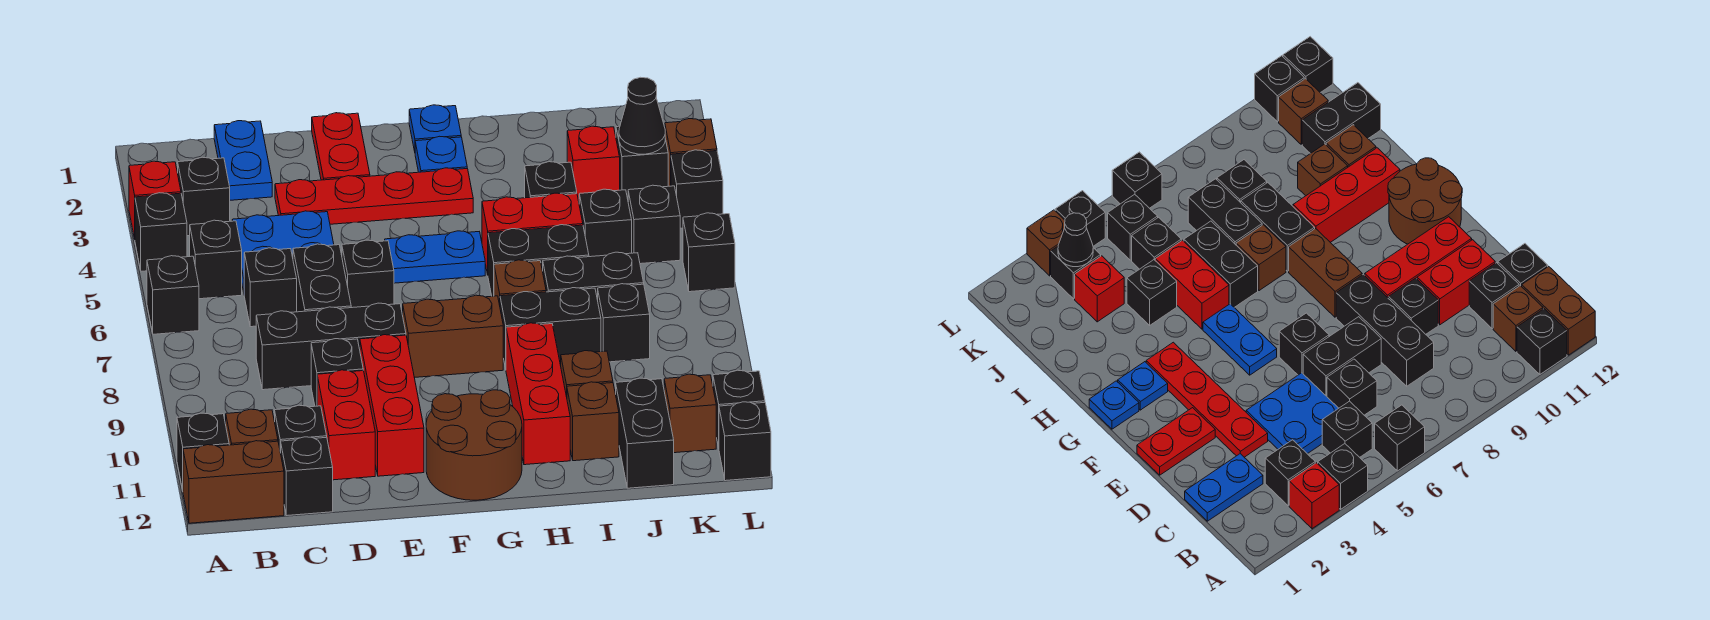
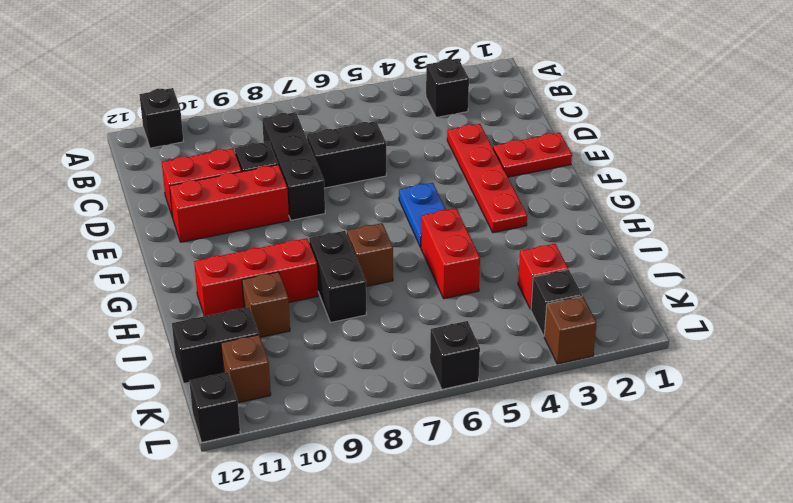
none -> red 1x1 brick [129,161,181,239]
none -> black 1x1 brick [135,193,187,271]
none -> black 1x1 brick [147,256,199,334]
none -> brown 1x2 brick [183,441,284,523]

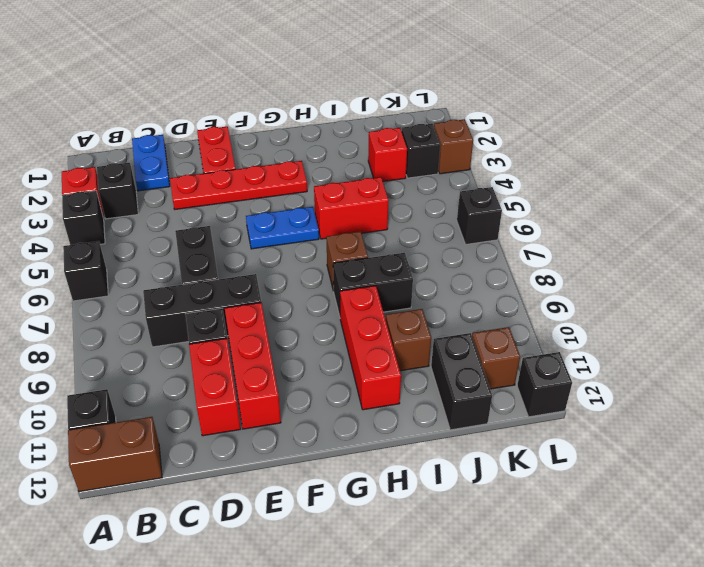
none -> black 1x1 brick [190,220,242,299]
none -> brown 1x1 brick [226,409,278,445]
none -> blue 2x2 plate [232,211,334,292]
none -> black 1x1 brick [244,248,297,327]

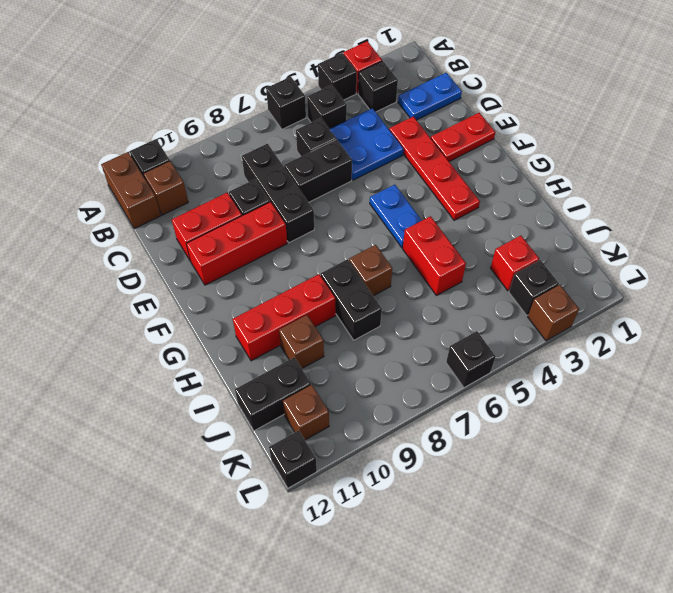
none -> black 1x1 brick [275,405,327,453]
none -> black 1x1 brick [281,437,333,515]
none -> black 1x1 brick [342,240,394,308]
none -> brown 1x2 brick [403,295,503,378]

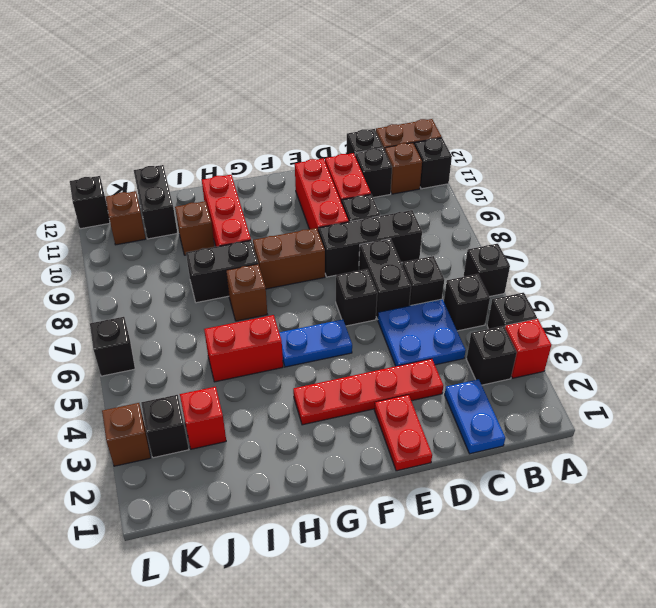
none -> brown 2x2 round brick [426,390,522,500]
none -> blue 1x1 plate [409,105,461,151]
none -> blue 1x1 plate [415,136,467,172]
none -> black 1x2 brick [488,225,589,296]

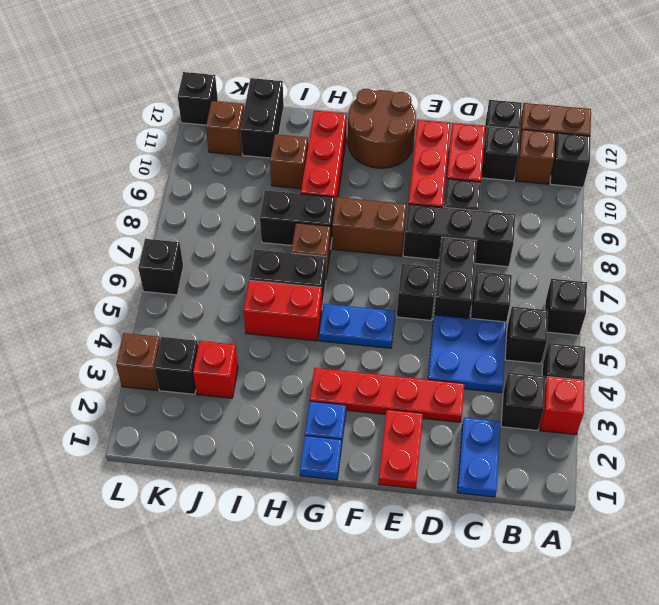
none -> black 1x1 brick [525,162,577,198]
none -> black 1x2 brick [543,252,644,300]
none -> brown 1x1 brick [567,382,619,461]
none -> black 1x1 brick [579,189,632,257]

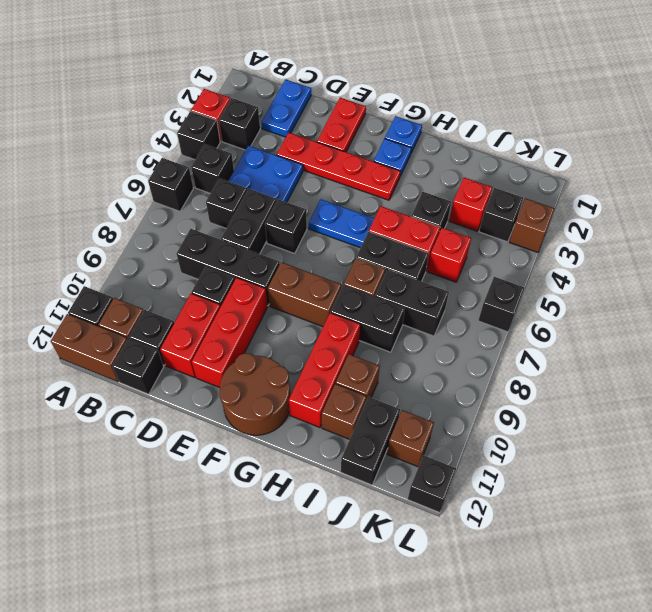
red 1x1 brick [427,228,471,282] -> black 1x1 brick [579,189,632,257]
none -> black 1x1 brick [598,284,650,362]
none -> black 1x1 brick [628,185,680,264]
none -> black 1x1 brick [671,150,723,228]
none -> black 1x1 brick [713,370,765,448]

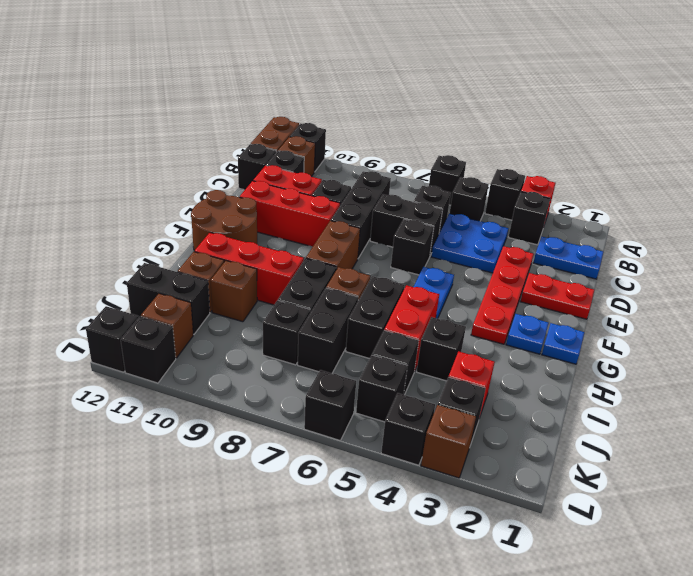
none -> black 1x1 cone [619,77,665,154]

